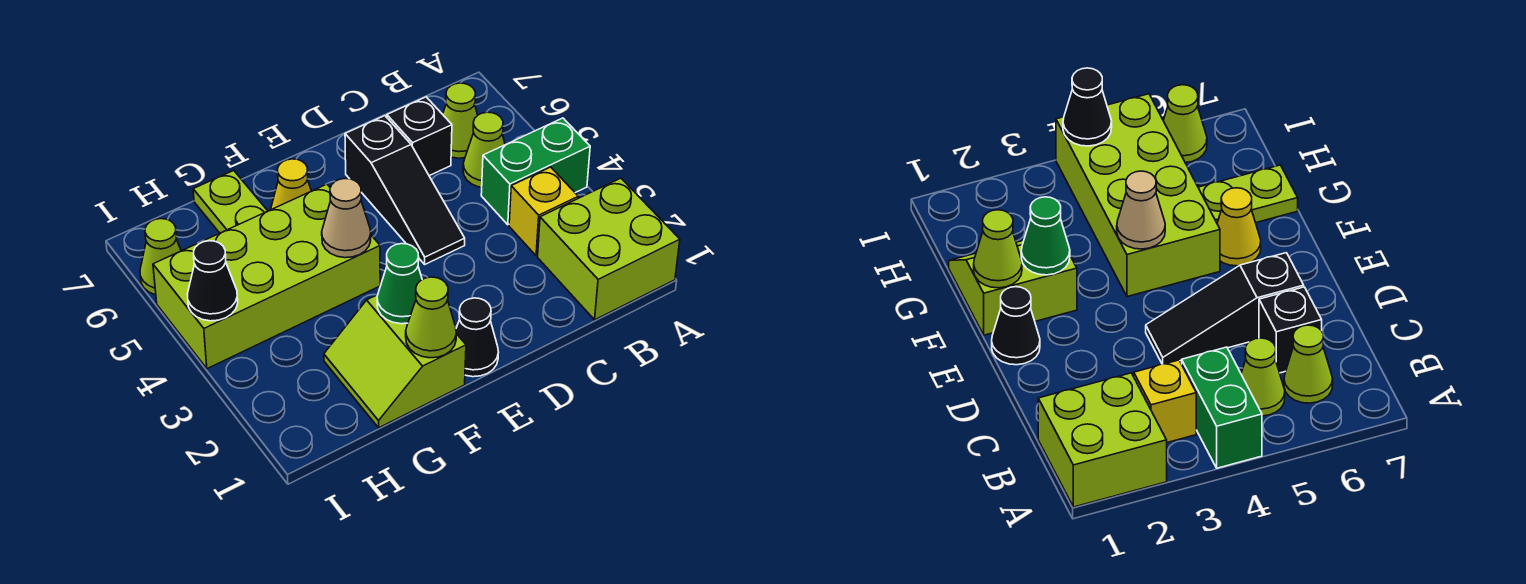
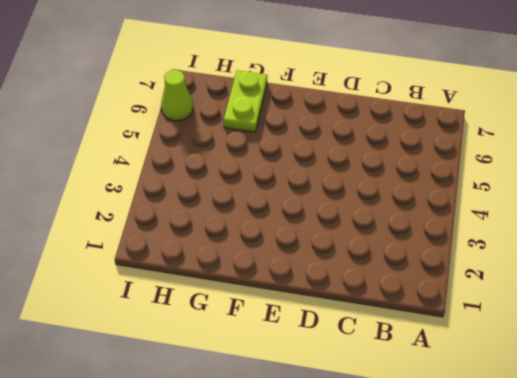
none -> lime 2x2 brick [538,178,680,320]
none -> green 1x2 brick [481,118,590,225]
none -> yellow 1x1 brick [509,167,578,256]

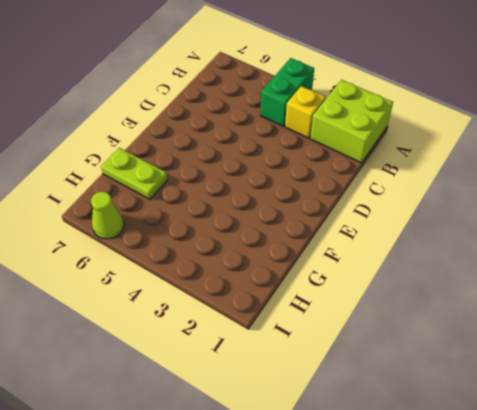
none -> lime 1x1 cone [463,112,505,187]
none -> lime 1x1 cone [443,83,478,158]
none -> black 1x1 brick [387,97,452,176]

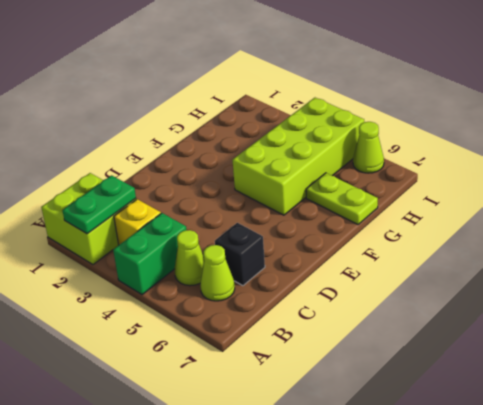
green 1x2 plate [62,175,136,234] -> none
none -> black 1x3 slope [345,116,465,264]
none -> black 1x1 cone [456,298,498,377]
none -> lime 2x2 slope [324,295,466,428]

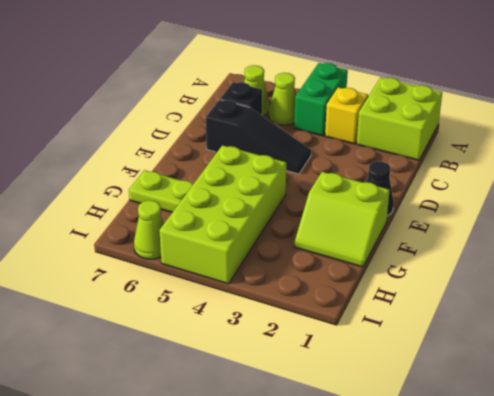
none -> yellow 1x1 cone [271,159,311,210]
none -> lime 1x1 cone [406,277,456,358]
none -> green 1x1 cone [377,244,422,324]

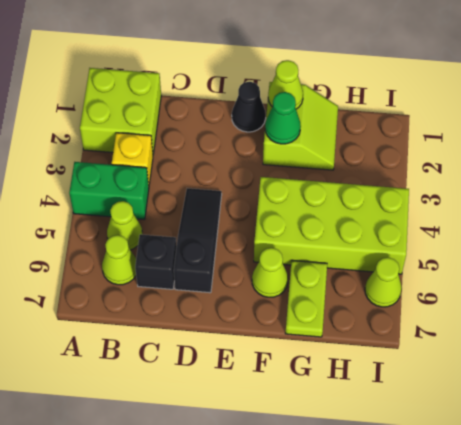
lime 1x1 cone [252,248,288,297] -> yellow 1x1 cone [271,159,311,210]
none -> tan 1x1 cone [322,179,371,258]
none -> black 1x1 cone [187,241,238,321]

